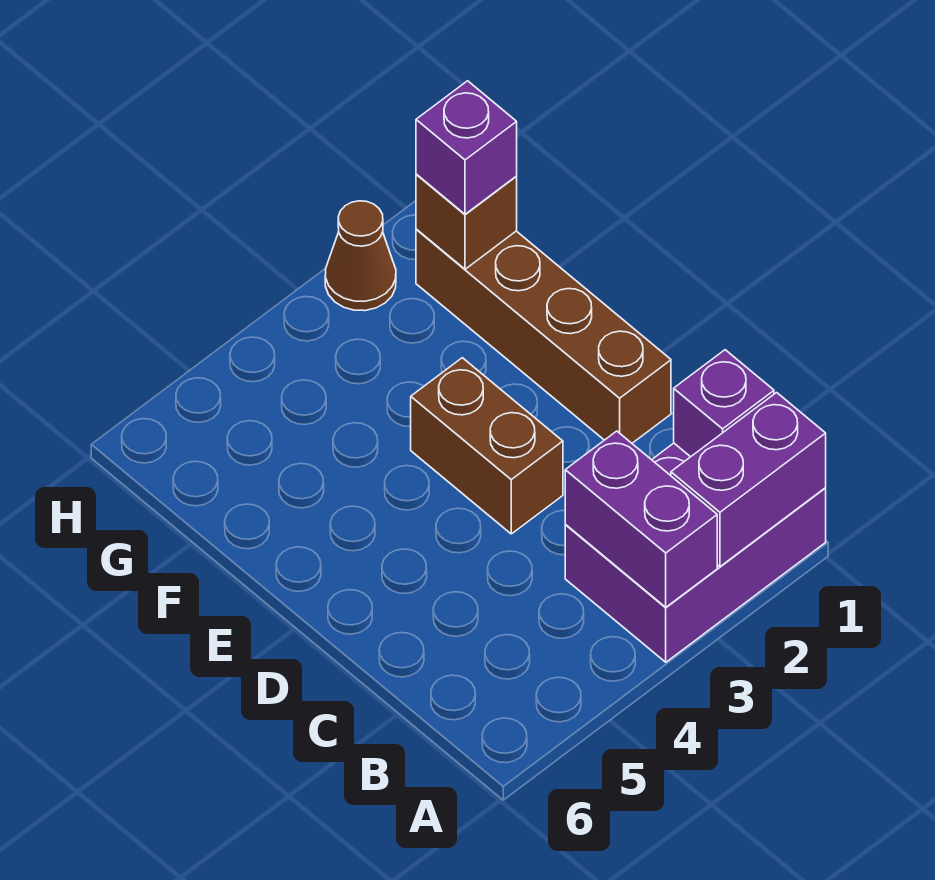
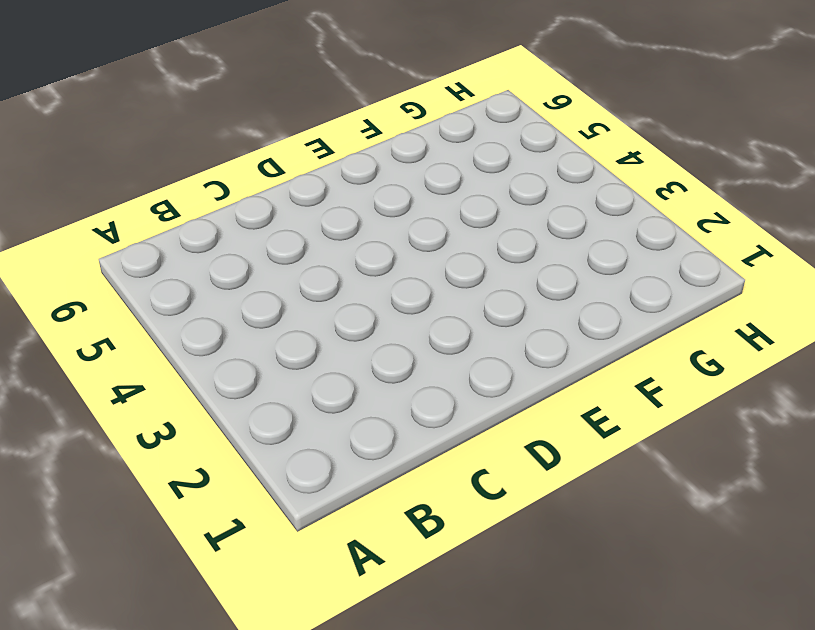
none -> purple 2x3 brick [565,443,826,662]
none -> brown 1x4 brick [416,229,671,443]

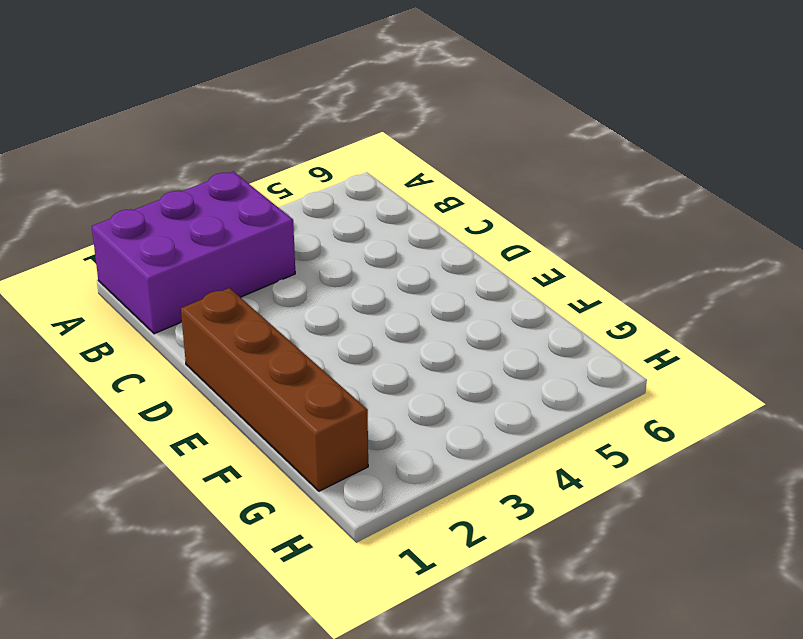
none -> brown 1x2 brick [411,358,563,534]
none -> brown 1x1 cone [325,201,396,311]

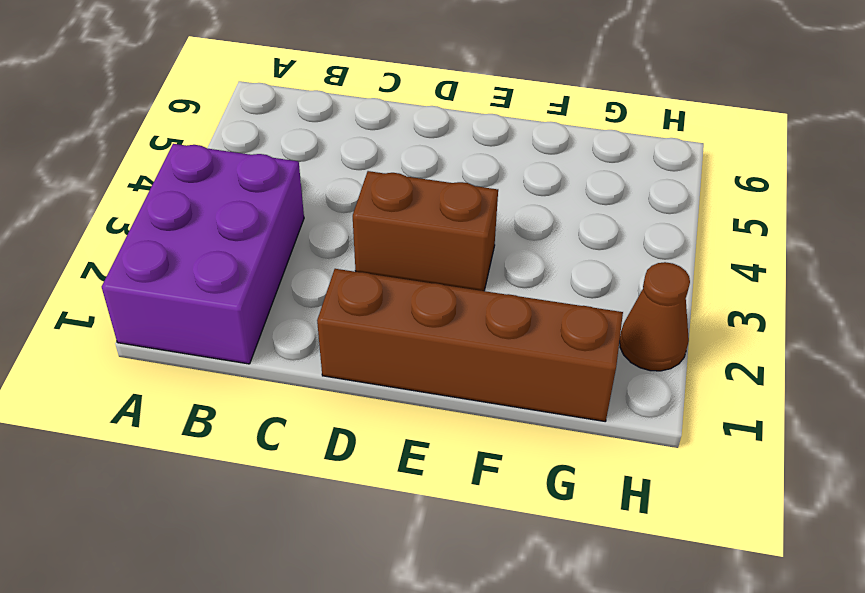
none -> purple 1x2 brick [671,393,826,567]
none -> purple 1x2 brick [565,431,717,607]

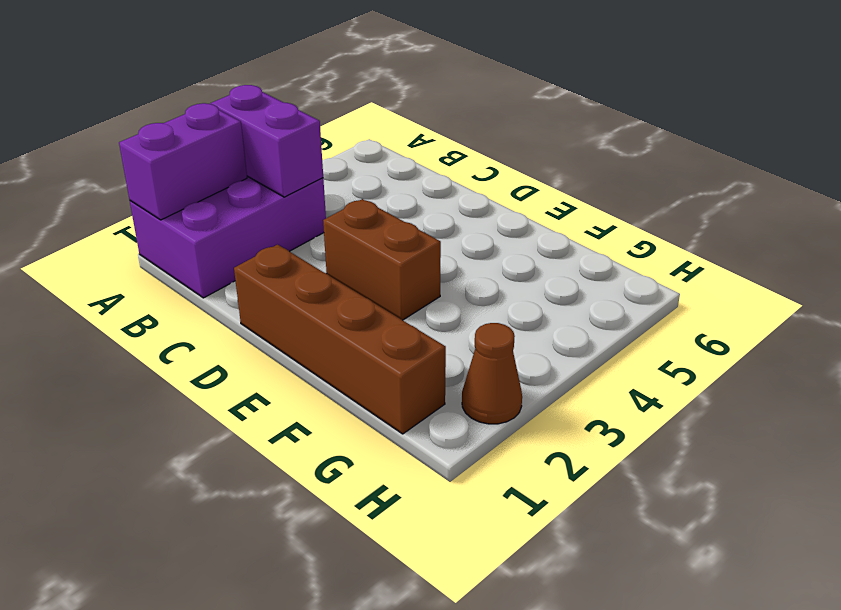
none -> purple 1x1 brick [674,350,774,457]
none -> brown 1x1 brick [416,174,517,269]

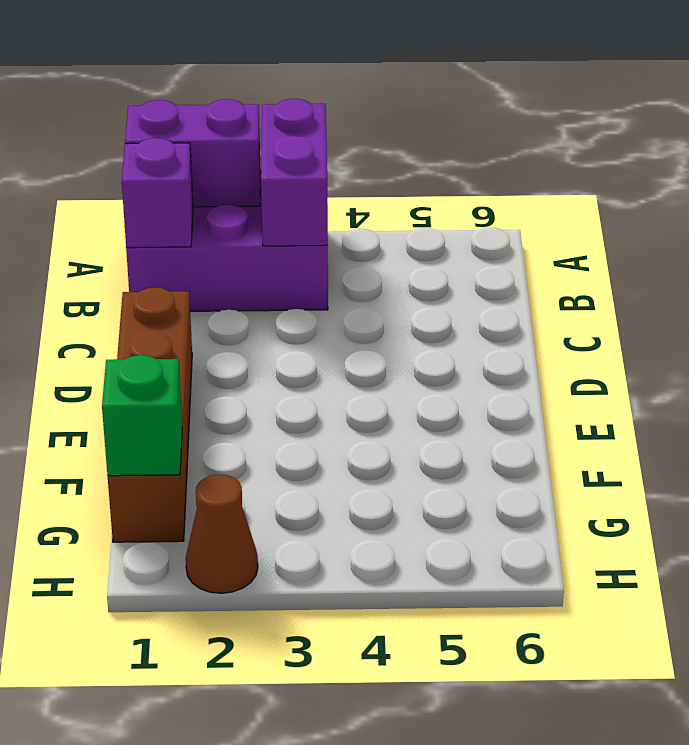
green 1x1 brick [102,355,182,476] -> brown 1x1 brick [416,174,517,269]
none -> brown 1x2 brick [411,358,563,534]
none -> purple 1x1 brick [416,81,517,214]

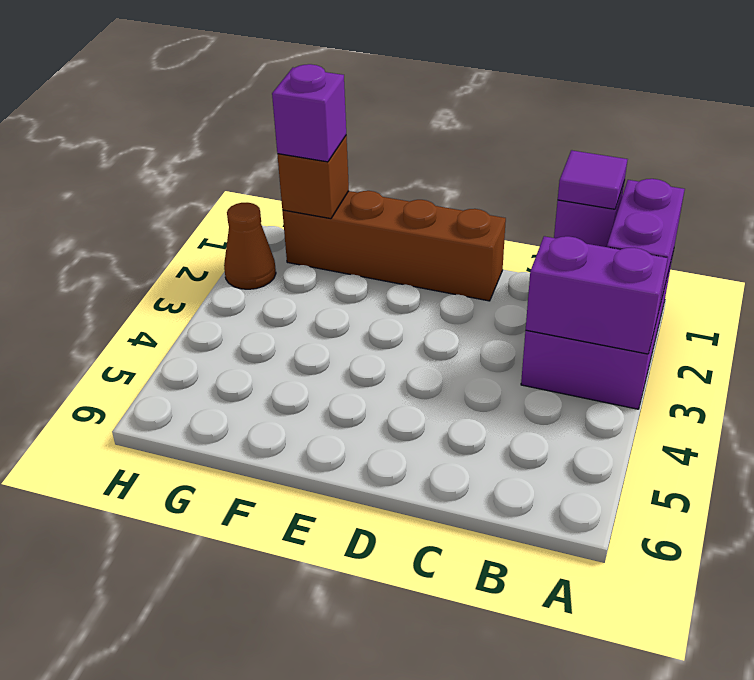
purple 1x1 tile [558,150,628,209] -> none
none -> brown 1x2 brick [411,358,563,534]

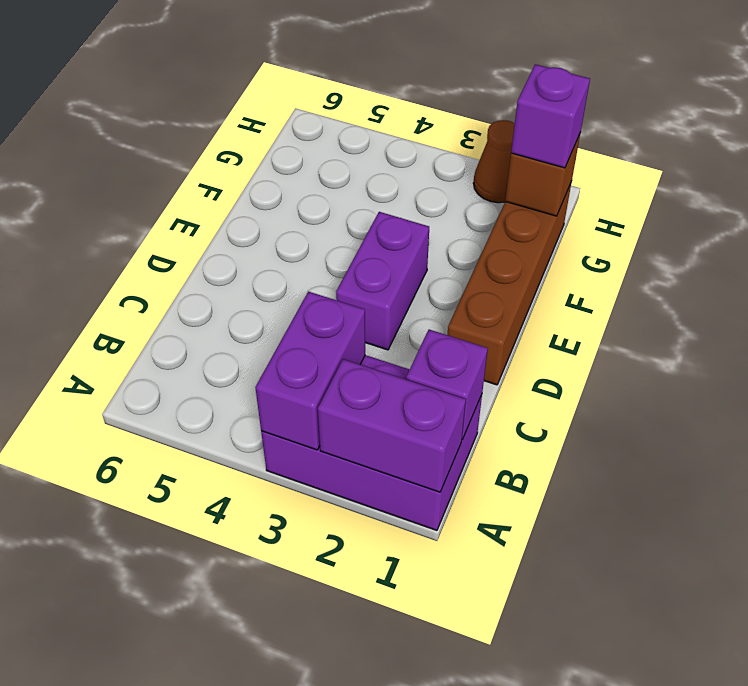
purple 1x2 brick [336,212,429,350] -> brown 1x2 brick [411,358,563,534]

